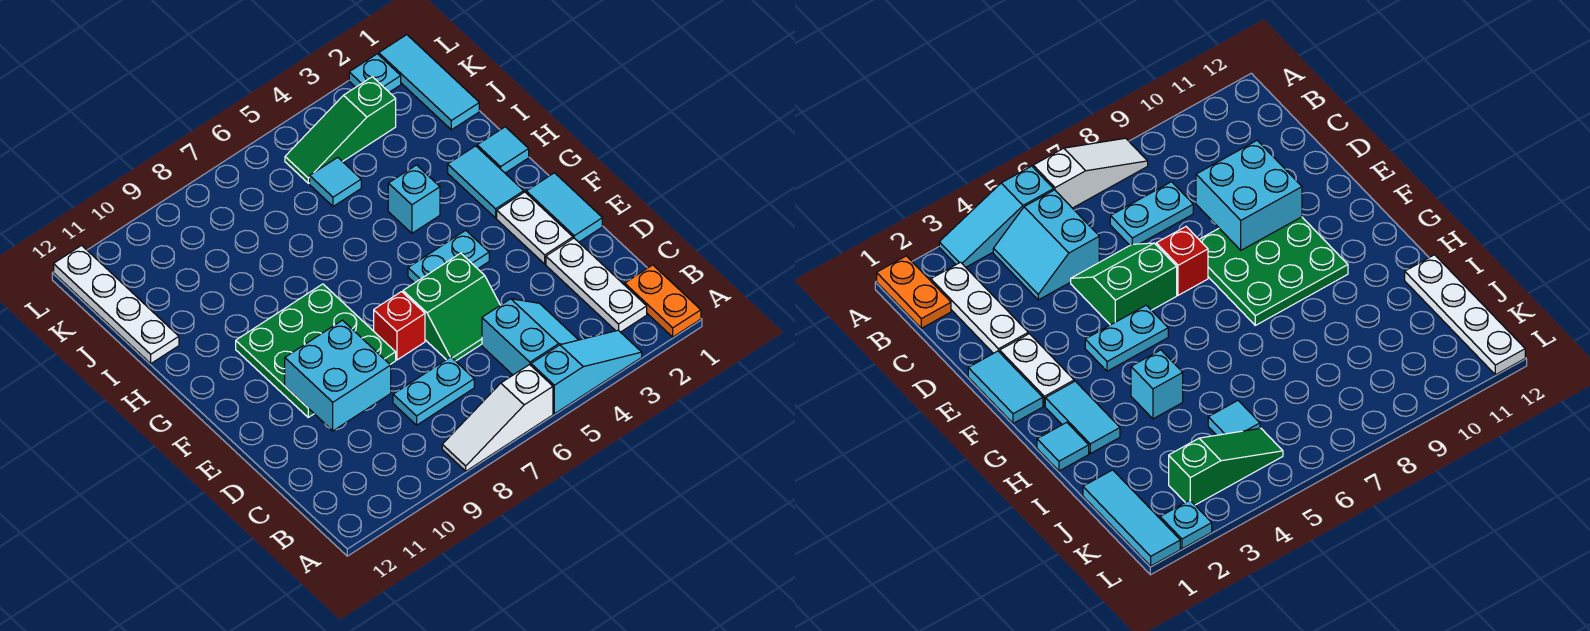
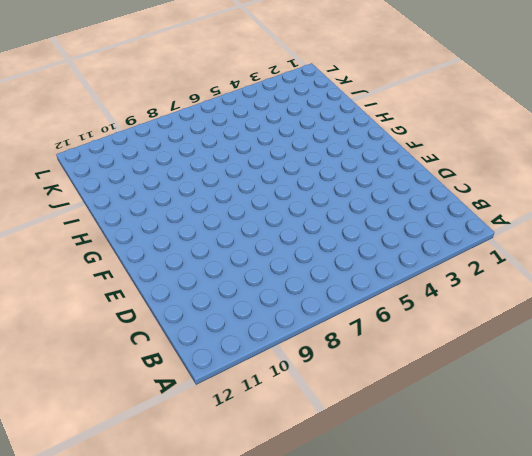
none -> orange 1x2 plate [625,265,701,337]
none -> cyan 1x3 slope [531,330,642,414]
none -> white 1x3 slope [442,365,553,471]

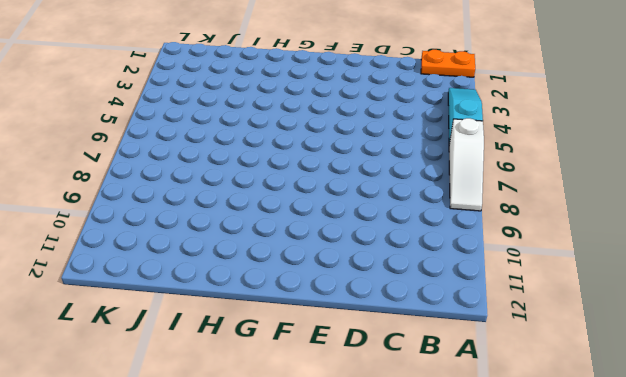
none -> white 1x3 plate [546,238,647,332]
none -> cyan 2x2 slope [482,299,578,375]
none -> cyan 1x2 plate [393,357,474,425]

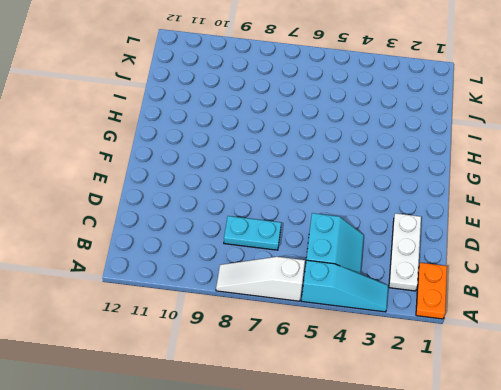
none -> green 2x2 slope [403,253,500,361]
none -> cyan 1x2 tile [526,173,602,242]
none -> white 1x2 plate [497,192,573,264]

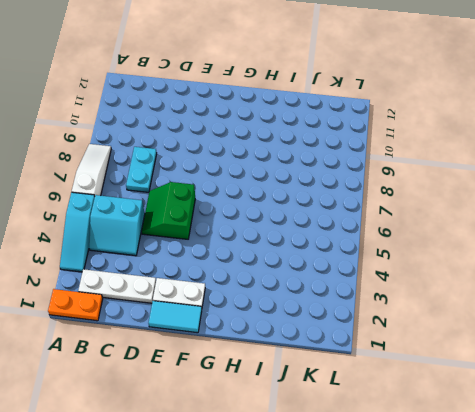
none -> red 1x1 brick [374,292,425,360]
none -> green 3x3 plate [236,284,396,417]
none -> cyan 1x2 plate [408,230,489,283]

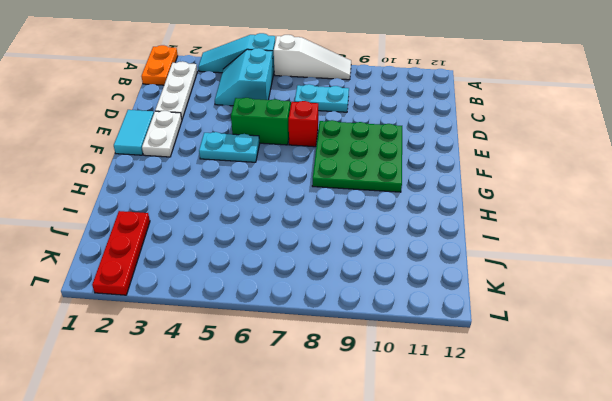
red 1x3 plate [92,211,150,295] -> cyan 1x1 plate [349,54,401,92]
none -> cyan 1x2 tile [448,146,524,218]
none -> cyan 1x1 tile [477,127,529,173]
none -> cyan 1x1 brick [388,165,440,233]

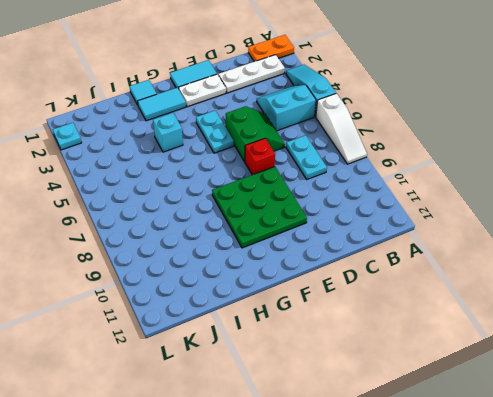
none -> white 1x4 plate [54,245,179,363]
none -> cyan 1x3 tile [379,35,479,130]
none -> cyan 1x1 tile [310,157,361,206]

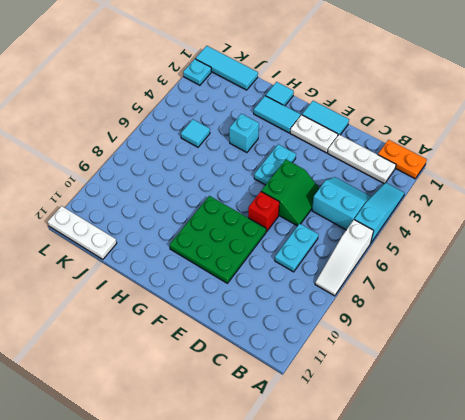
white 1x3 plate [48,206,117,259] -> white 1x4 plate [54,245,179,363]
none -> green 1x3 slope [285,77,396,183]
none -> cyan 2x2 brick [285,320,391,431]

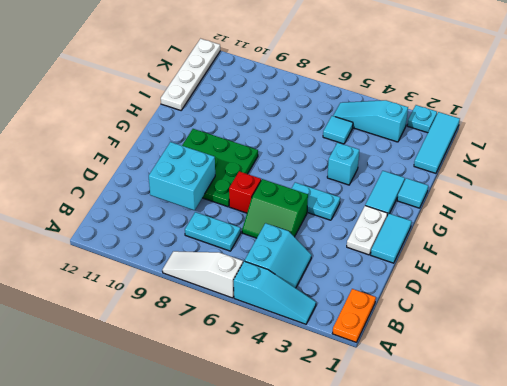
cyan 1x3 slope [333,100,408,142] -> green 1x3 slope [285,77,396,183]
none -> white 1x3 plate [546,238,647,332]

